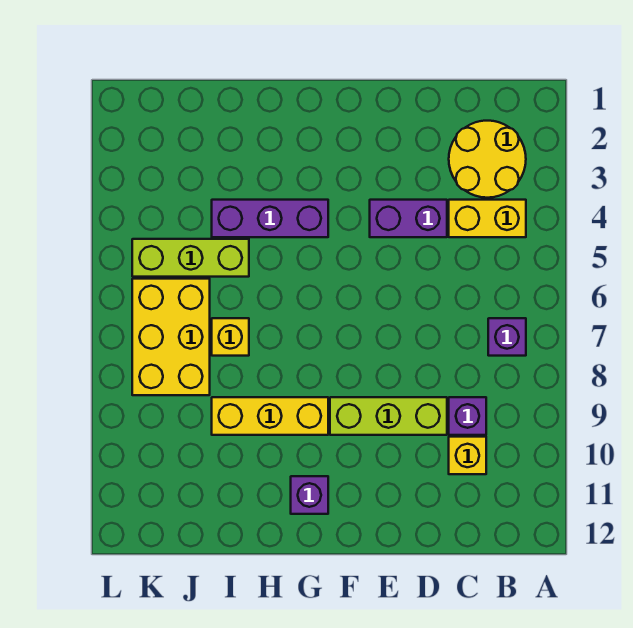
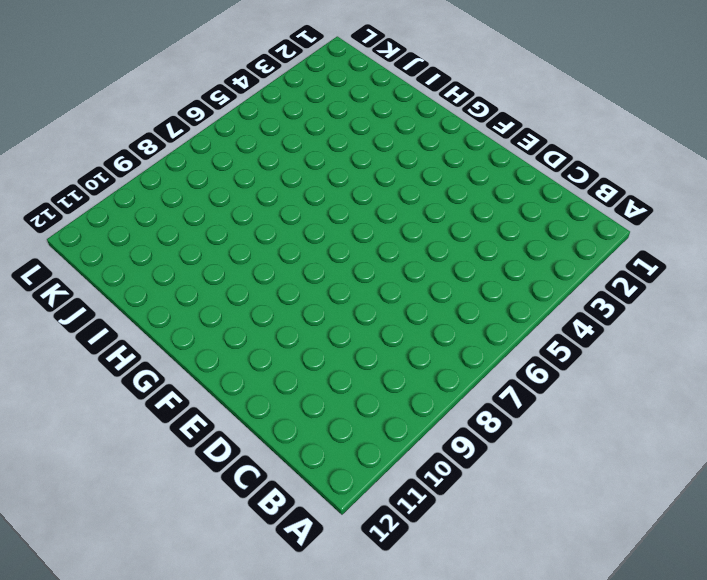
none -> yellow 2x2 round brick [449,121,526,198]
none -> yellow 1x2 brick [449,200,526,237]
none -> purple 1x1 brick [488,318,526,356]

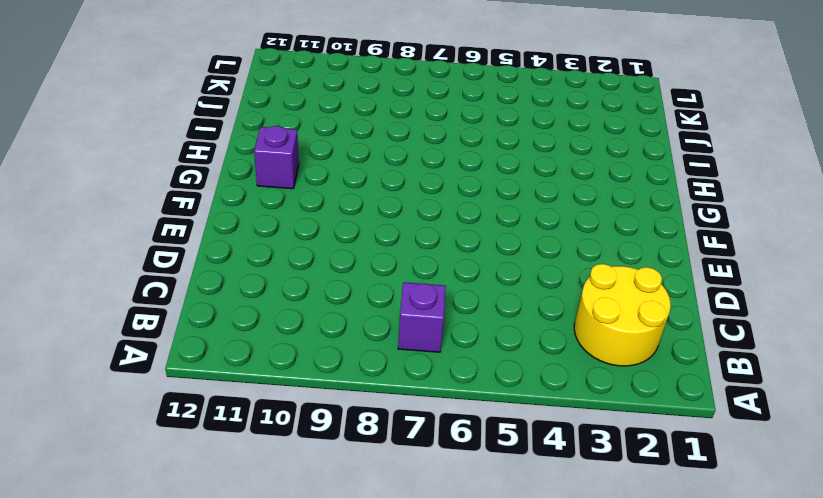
none -> yellow 1x2 brick [449,200,526,237]
none -> purple 1x1 brick [449,397,486,435]
none -> yellow 1x1 brick [449,437,486,474]

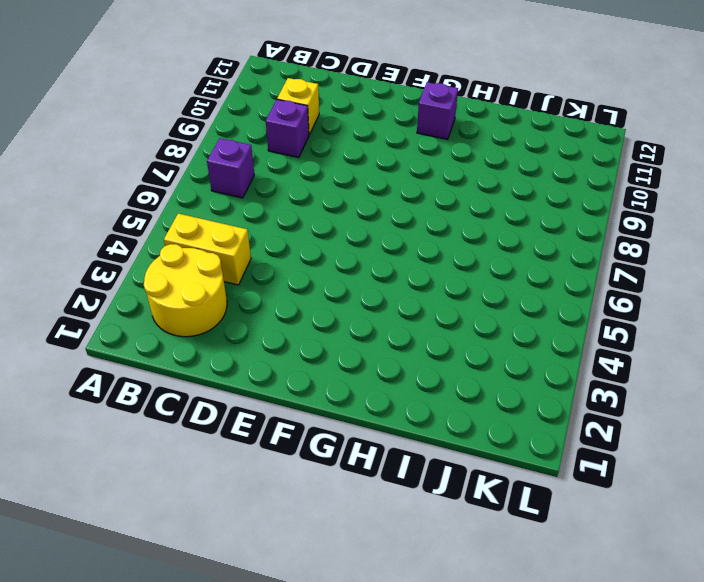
none -> purple 1x2 brick [370,200,447,237]
none -> lime 1x3 brick [330,397,447,435]
none -> purple 1x3 brick [212,200,328,237]

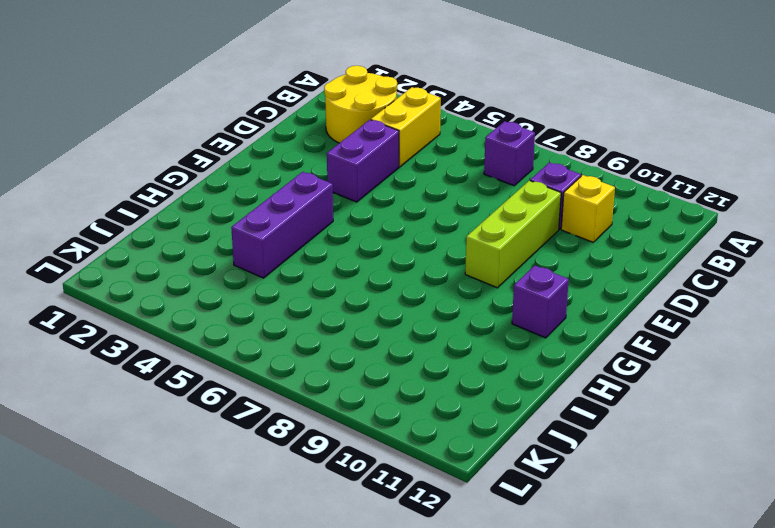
none -> yellow 1x3 brick [212,397,328,435]
none -> lime 1x3 brick [132,239,249,277]
none -> yellow 1x1 brick [212,318,249,356]

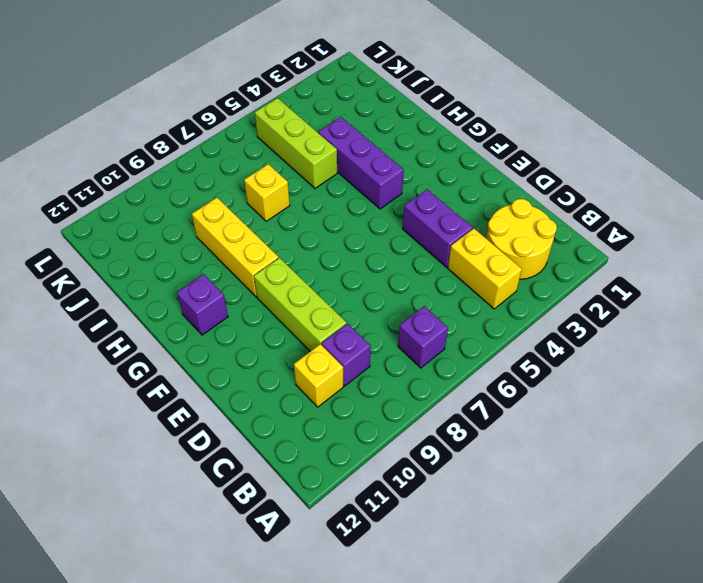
none -> yellow 2x3 brick [132,279,210,395]

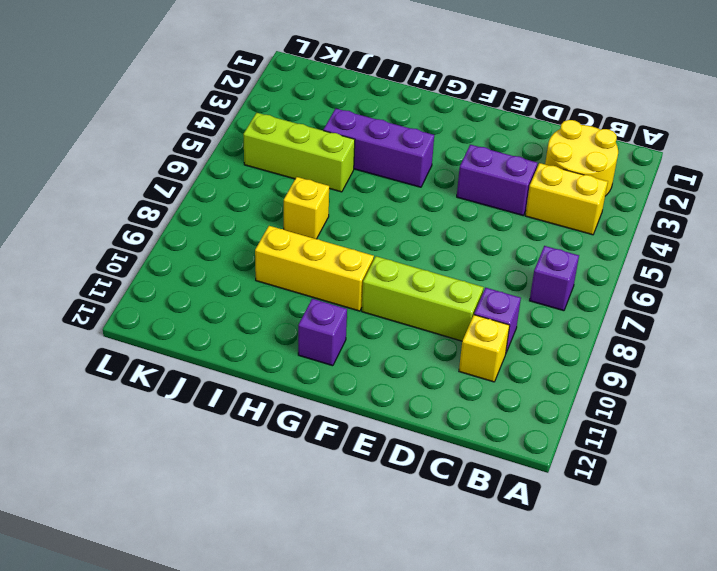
none -> yellow 2x3 brick [132,279,210,395]

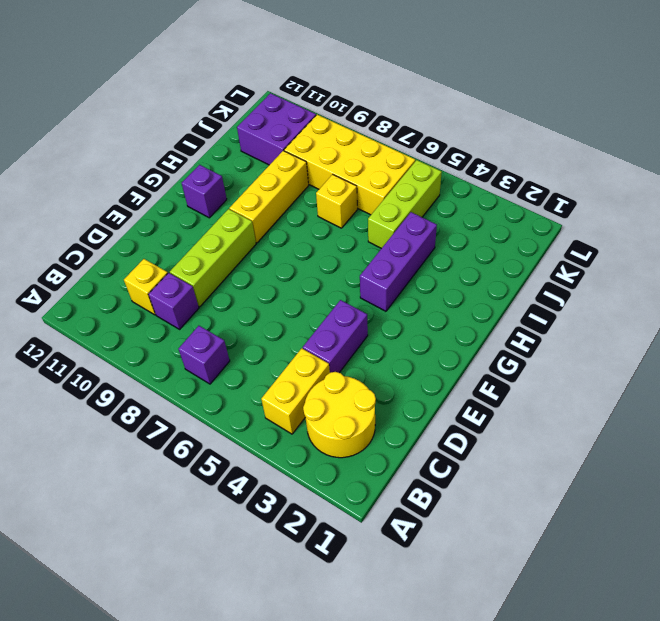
yellow 2x4 brick [284,115,415,215] -> yellow 2x3 brick [132,279,210,395]
purple 2x2 brick [237,93,316,165] -> none

